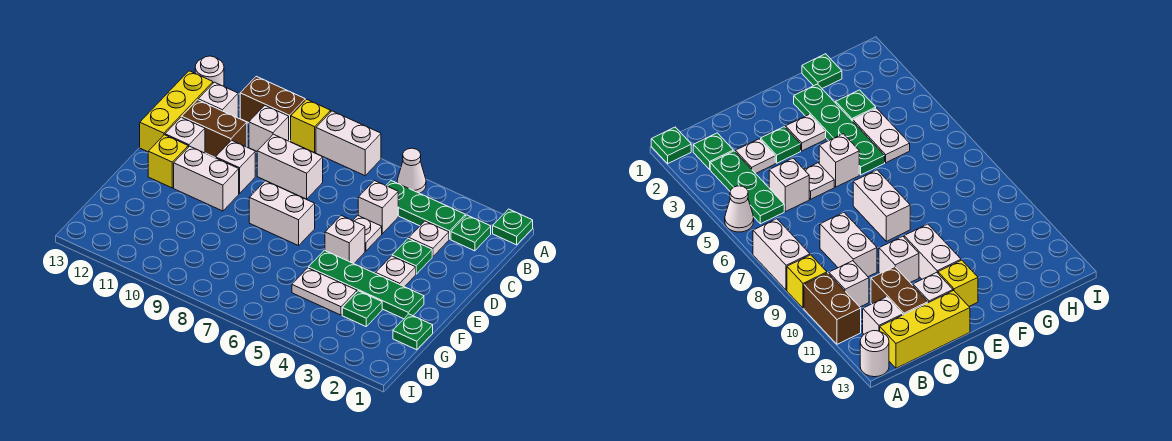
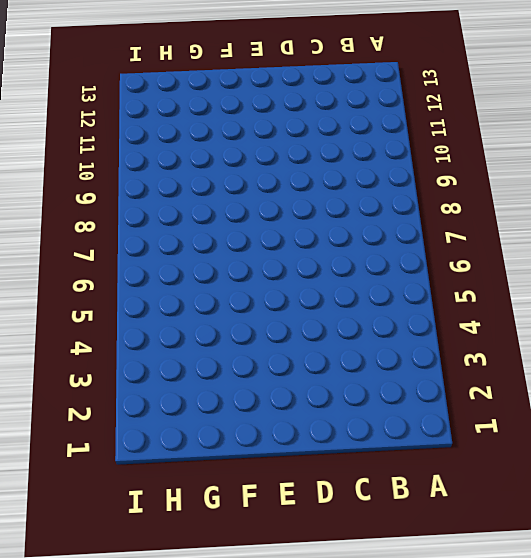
none -> green 1x1 plate [493,209,533,245]
none -> white 1x1 cone [397,148,426,193]
none -> white 1x2 brick [316,111,381,176]

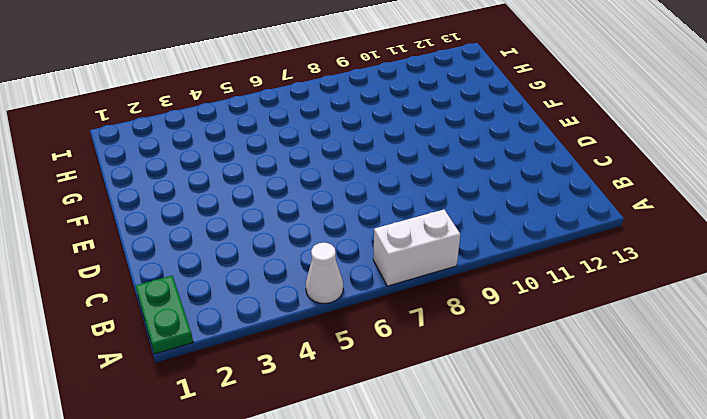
green 1x2 plate [135,275,193,354] -> green 1x1 plate [493,209,533,245]
none -> yellow 1x1 brick [291,99,331,153]
none -> brown 1x2 brick [240,76,305,141]
none -> white 1x1 round brick [195,56,224,86]

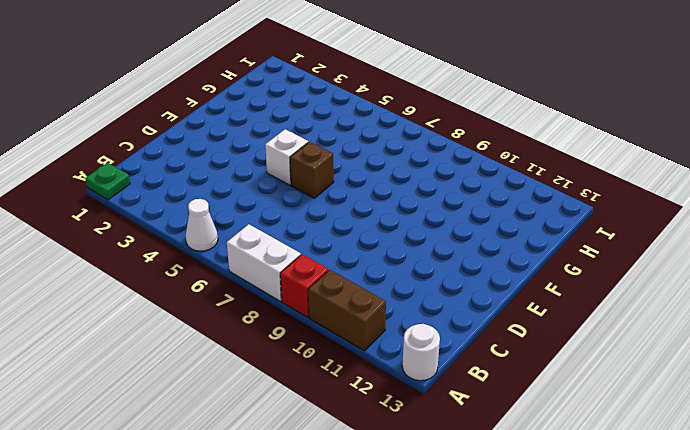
red 1x1 brick [280,254,328,317] -> yellow 1x1 brick [291,99,331,153]
brown 1x1 brick [290,142,334,198] -> none
none -> green 1x1 plate [451,215,491,251]
none -> green 1x3 plate [386,181,465,239]
none -> white 1x1 brick [249,106,289,151]

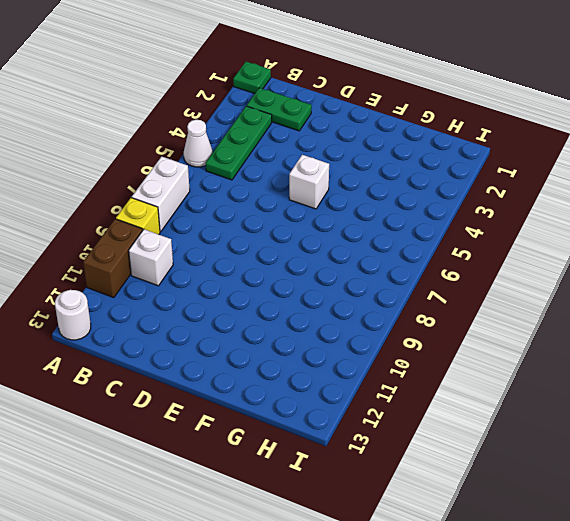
green 1x2 plate [247,88,312,131] -> green 1x1 plate [451,215,491,251]
none -> white 1x1 brick [198,82,238,118]
none -> yellow 1x3 brick [140,71,213,152]
none -> white 1x1 plate [409,221,449,257]

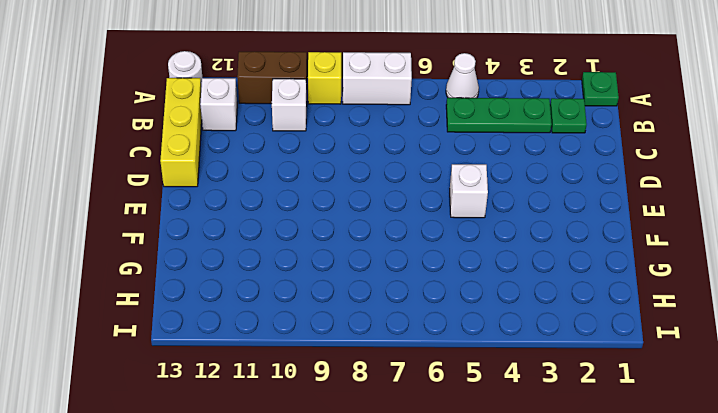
none -> white 1x1 plate [409,221,449,257]
none -> white 1x1 brick [358,181,398,234]
none -> white 1x2 brick [257,134,323,199]

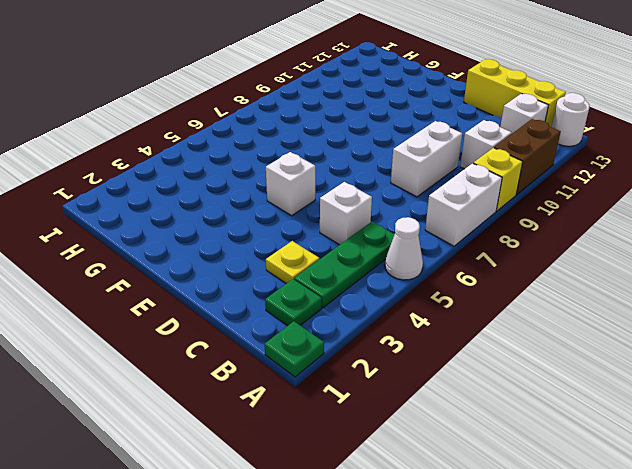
yellow 1x1 plate [266,241,319,284] -> white 1x1 plate [409,221,449,257]
none -> brown 1x2 brick [182,100,247,158]
none -> green 1x1 plate [392,239,432,274]
none -> white 1x1 plate [353,215,382,251]

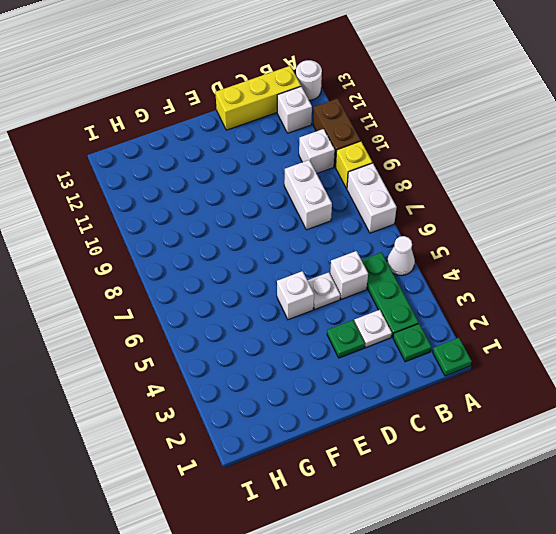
none -> brown 1x2 brick [182,100,247,158]
none -> white 1x1 brick [216,140,255,194]
none -> white 1x1 brick [165,117,205,153]

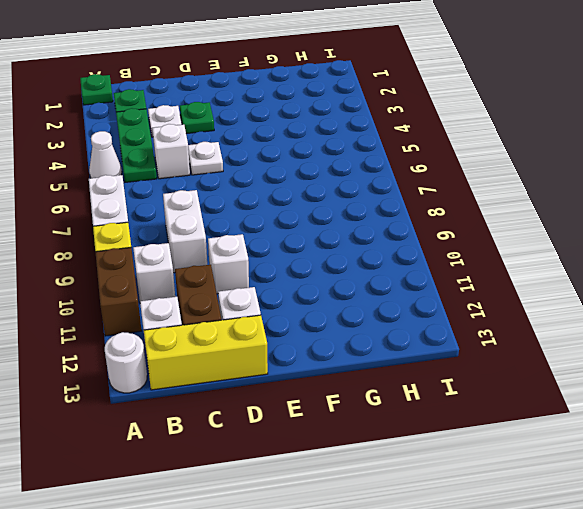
none -> white 1x1 plate [376,256,416,287]
none -> white 1x1 brick [325,216,365,264]
none -> white 1x2 brick [249,181,315,246]

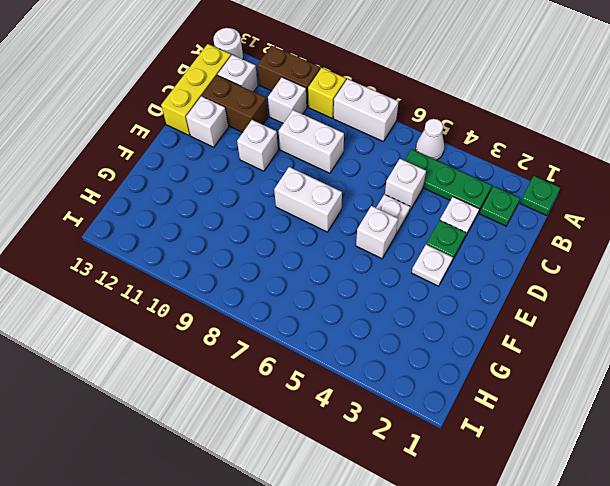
none -> white 1x2 brick [174,146,239,211]
none -> yellow 1x1 brick [148,135,188,188]
none -> green 1x4 plate [309,250,424,319]

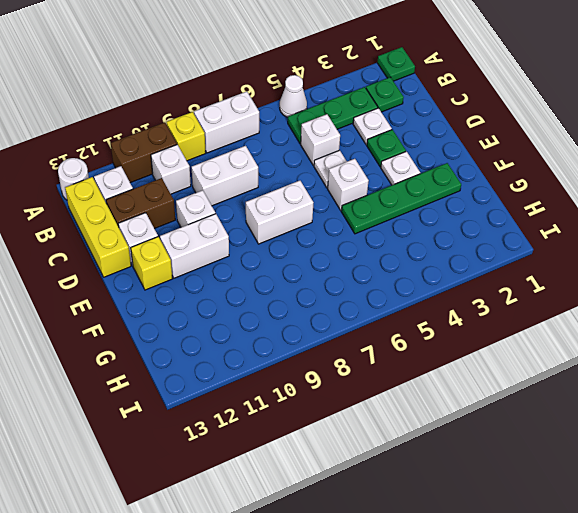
none -> green 1x1 plate [393,314,433,350]
none -> green 1x1 plate [342,291,382,326]
none -> white 1x2 plate [292,268,357,315]

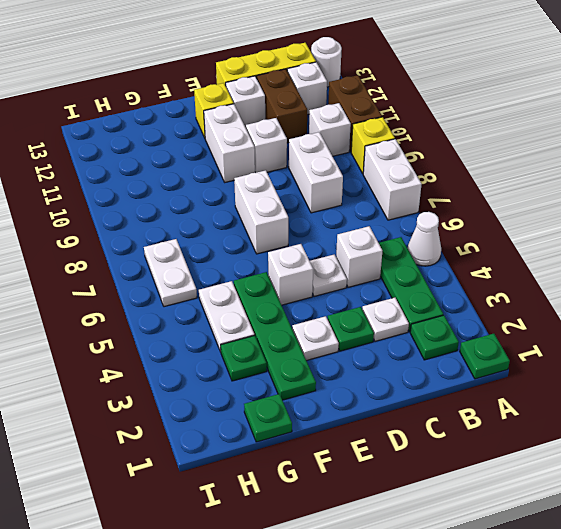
white 1x2 plate [144,239,197,307] -> none

